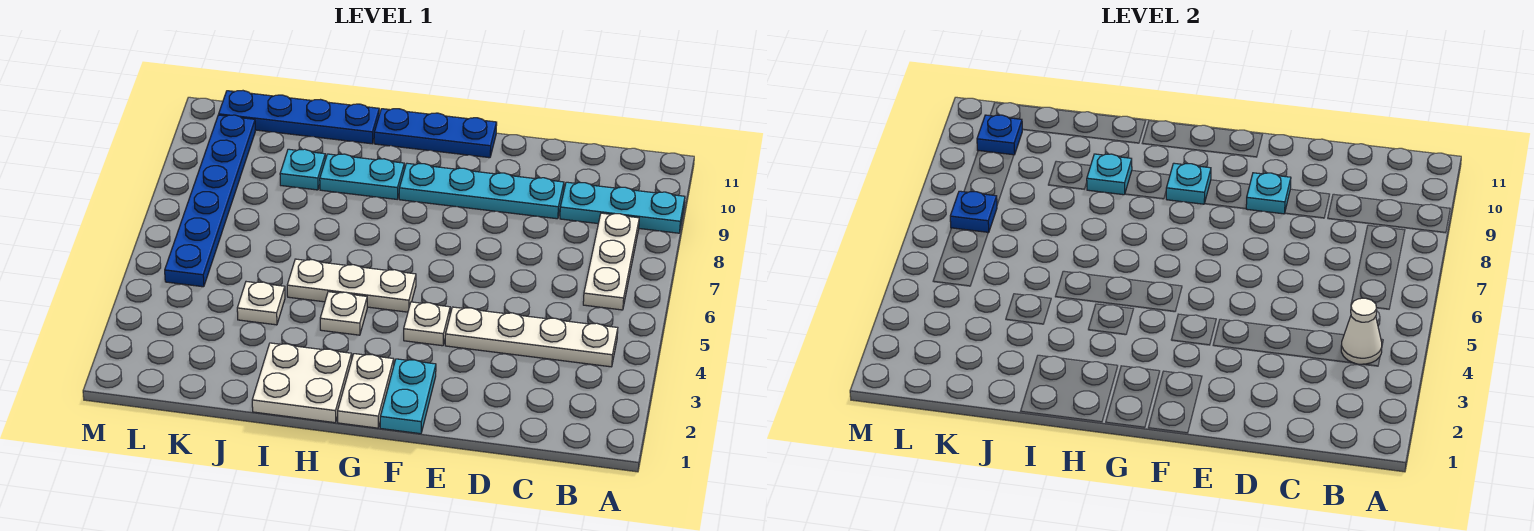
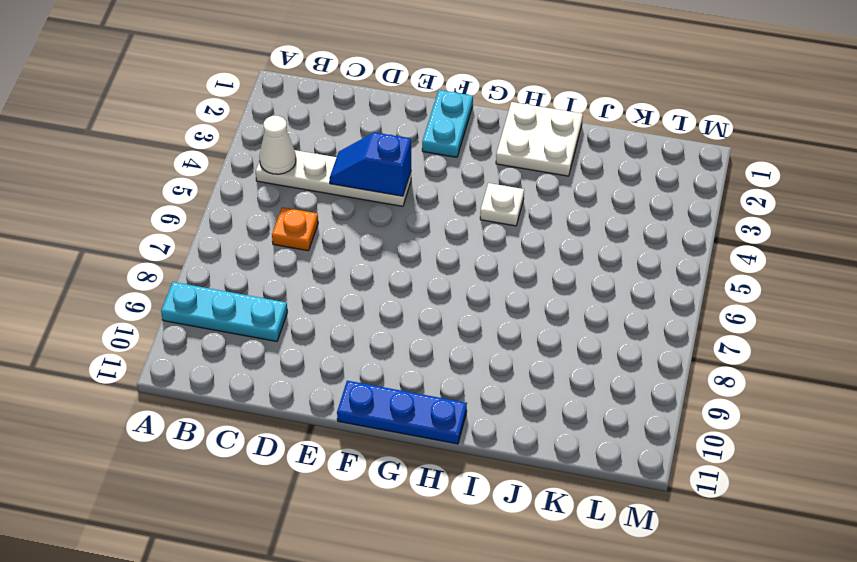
orange 1x1 plate [272,207,318,251] -> none
blue 1x2 slope [329,132,411,196] -> none
none -> white 1x3 plate [583,213,639,310]
none -> cyan 1x4 plate [399,163,564,219]
none -> white 1x1 plate [404,302,450,346]

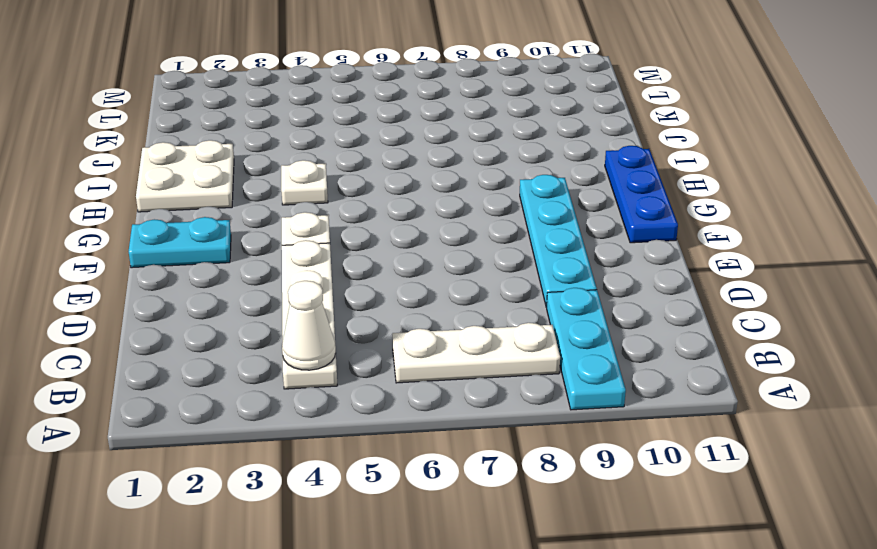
none -> white 1x2 plate [338,354,394,428]
none -> white 1x3 plate [287,259,416,312]
none -> cyan 1x2 plate [320,154,404,199]

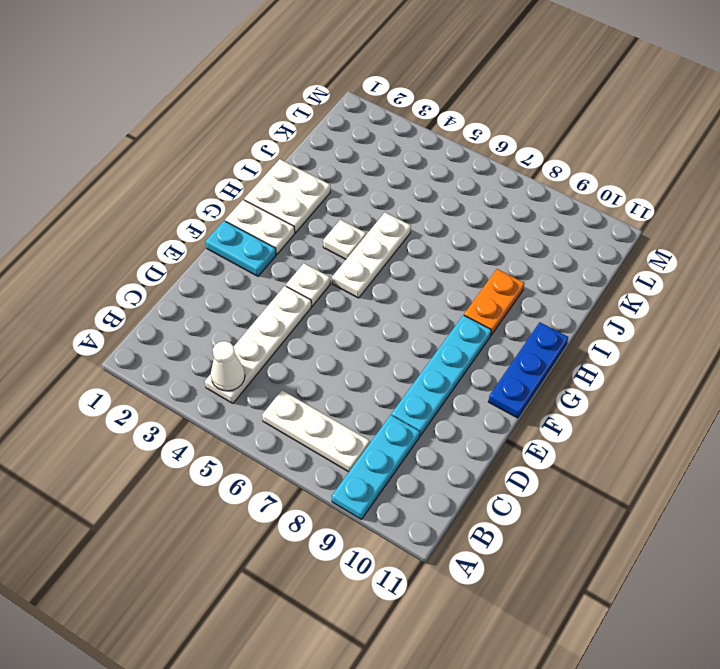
orange 1x2 plate [464,269,524,335] -> cyan 1x2 plate [320,154,404,199]
none -> blue 1x4 plate [219,91,379,144]
none -> white 1x1 plate [237,282,285,325]
none -> cyan 1x1 plate [280,149,325,190]

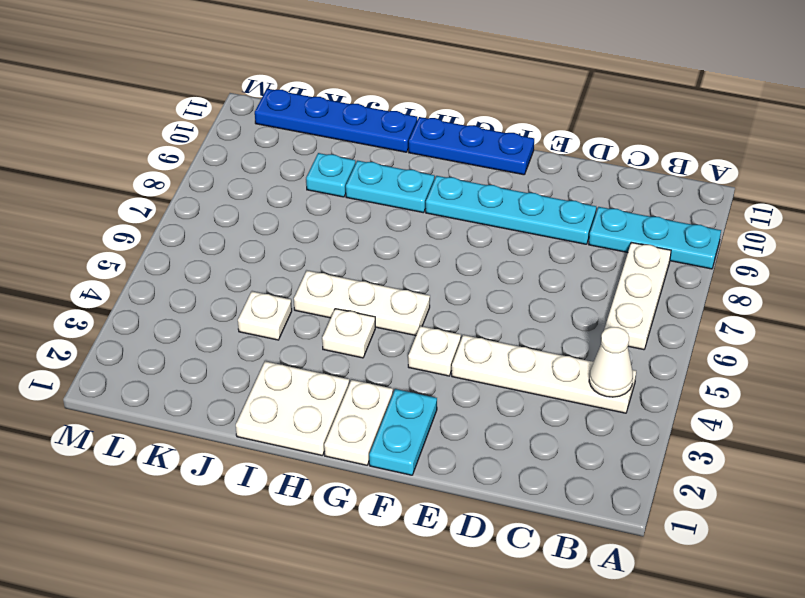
none -> blue 1x6 plate [165,115,255,287]
none -> cyan 1x1 plate [1246,173,1291,214]
none -> cyan 1x1 plate [1166,163,1211,204]

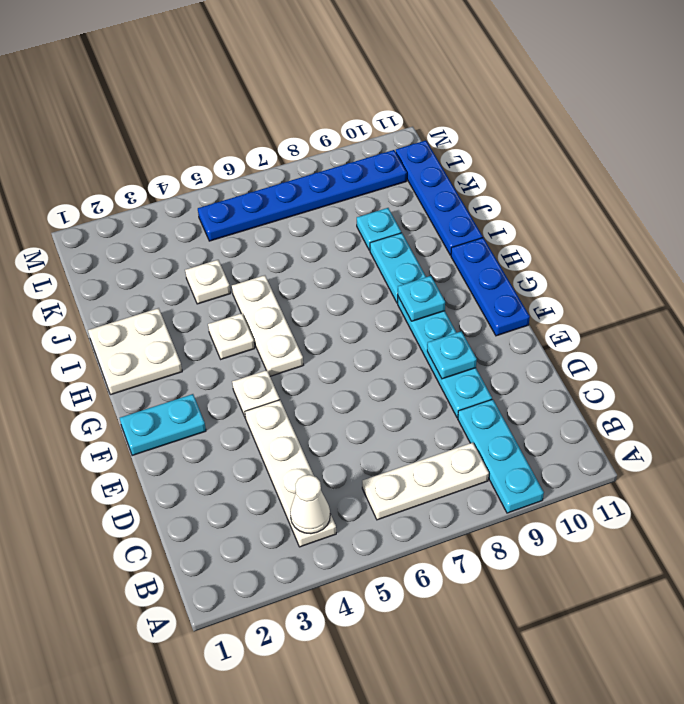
none -> white 1x2 plate [338,354,394,428]
none -> cyan 1x1 plate [1087,154,1132,195]
none -> blue 1x1 plate [950,191,997,233]

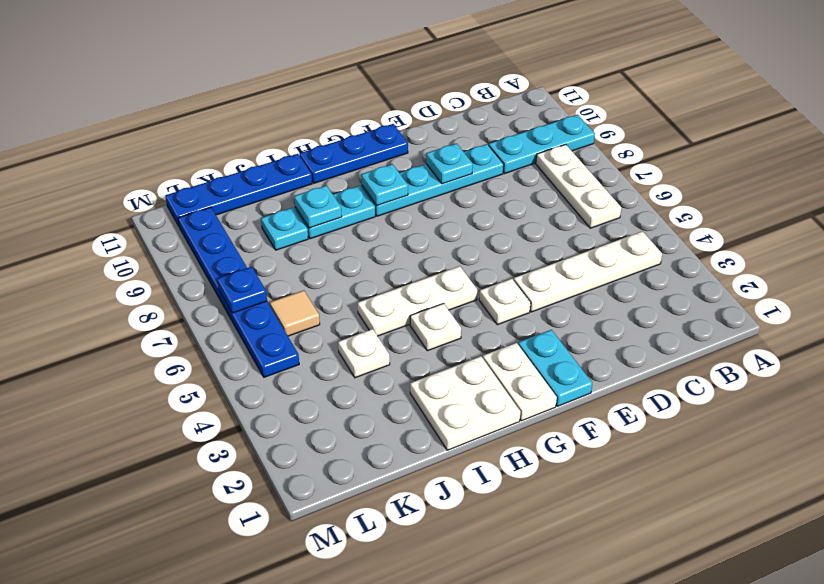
tan 1x1 tile [270,290,320,336] -> none
none -> white 1x1 cone [1341,298,1382,364]
none -> blue 1x1 plate [977,115,1023,155]

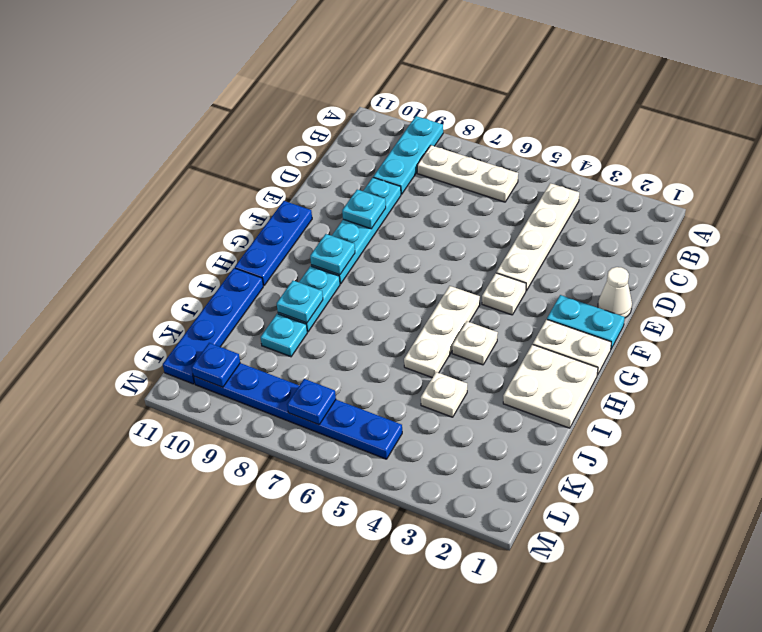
white 1x1 cone [598,267,632,318] -> white 1x1 cone moved to [1341,298,1382,364]

